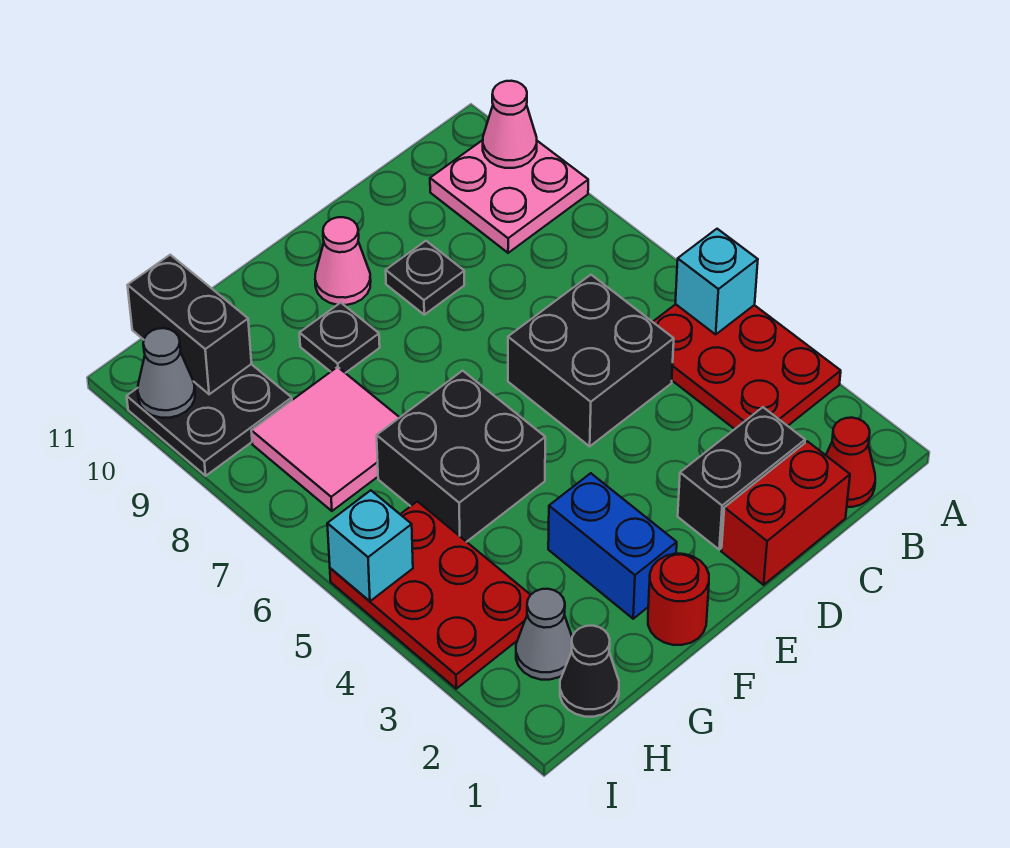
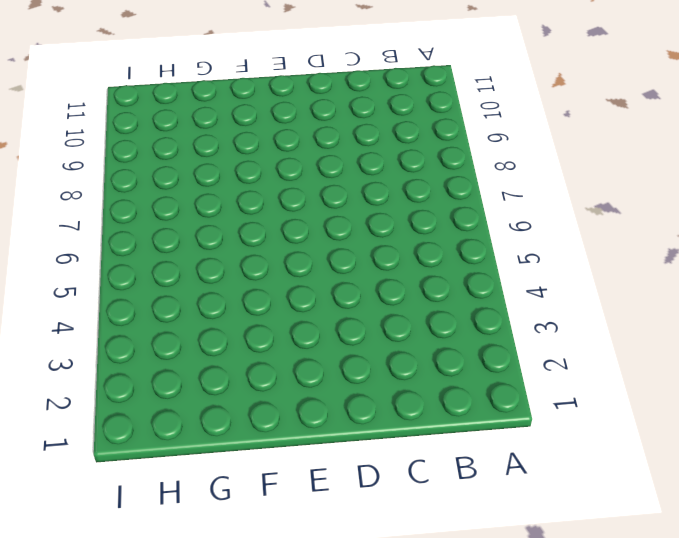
none -> red 2x3 plate [653,304,841,429]
none -> pink 2x2 plate [430,140,588,253]
none -> red 1x1 cone [826,418,875,507]

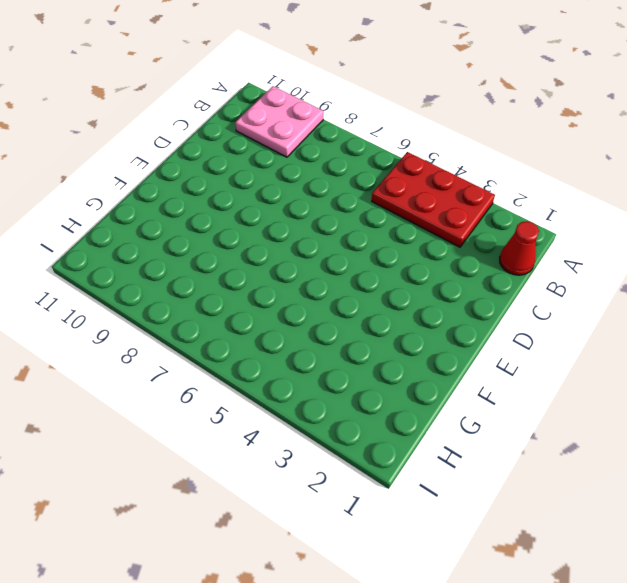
none -> red 1x2 brick [721,441,850,585]
none -> black 1x2 brick [678,407,805,549]
none -> black 2x2 brick [508,275,674,446]

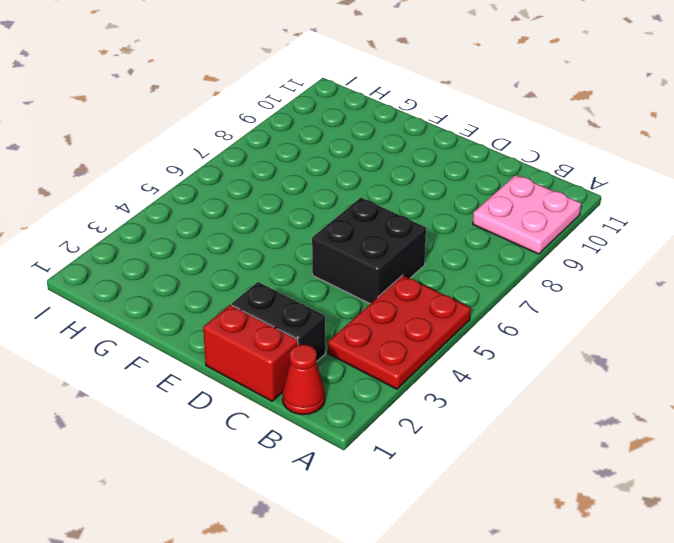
none -> black 1x1 plate [386,241,464,315]
none -> pink 1x1 cone [315,217,371,305]
none -> red 1x1 round brick [648,554,709,645]

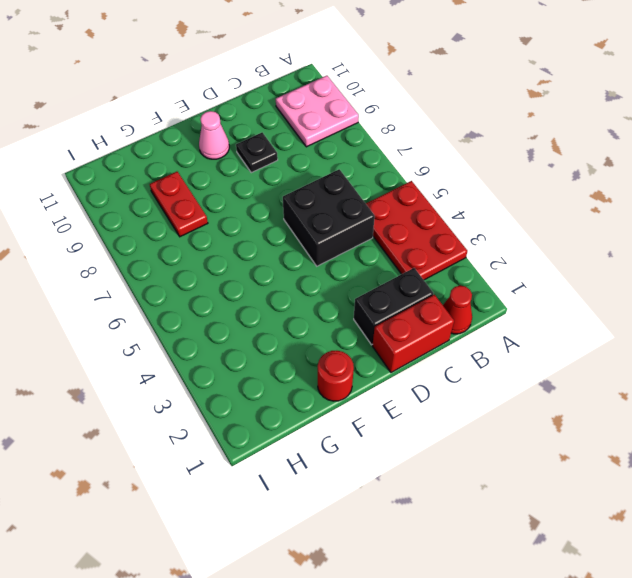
red 1x2 plate [150,172,208,237] -> pink 2x2 tile [251,367,400,511]
none -> blue 1x2 brick [548,473,677,619]
none -> black 2x2 brick [377,371,545,542]
none -> black 1x1 plate [300,303,380,373]

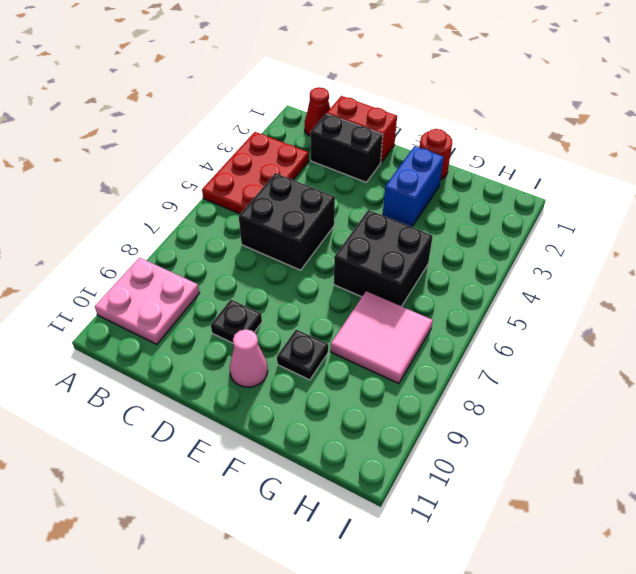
none -> black 1x1 cone [560,626,619,717]
none -> grey 1x1 cone [516,589,572,680]
none -> red 2x3 plate [330,501,530,689]

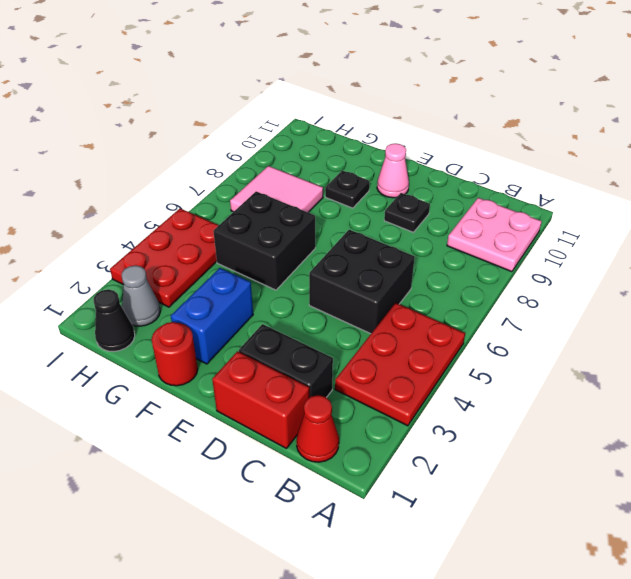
none -> black 2x2 plate [127,364,292,476]
none -> cyan 1x1 brick [675,229,758,334]
none -> pink 1x1 cone [483,81,537,168]

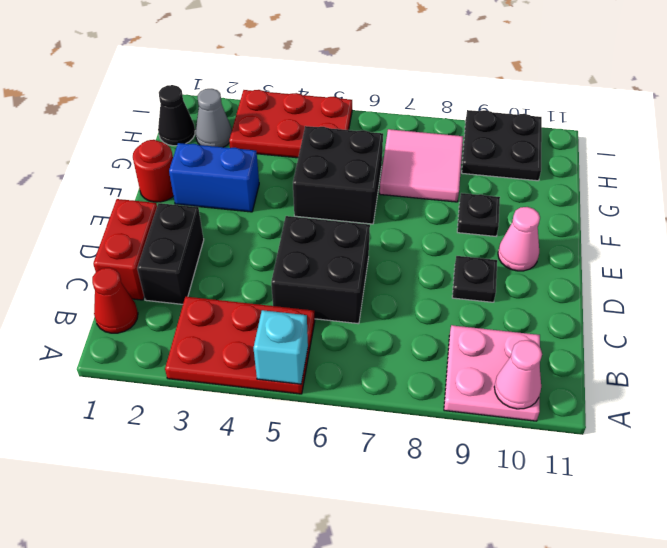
none -> black 1x2 brick [128,255,252,394]
none -> cyan 1x1 brick [327,490,413,601]
none -> grey 1x1 cone [138,328,195,418]

